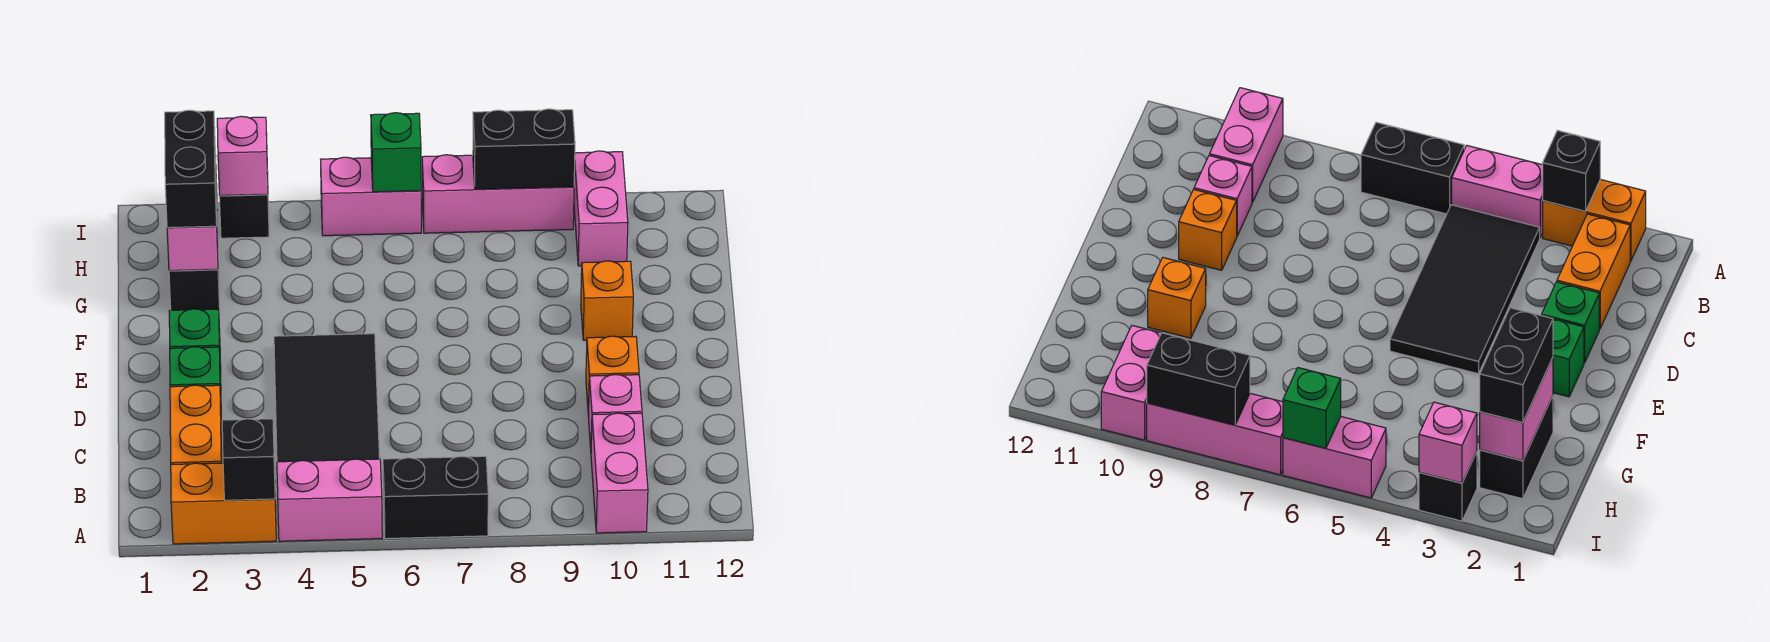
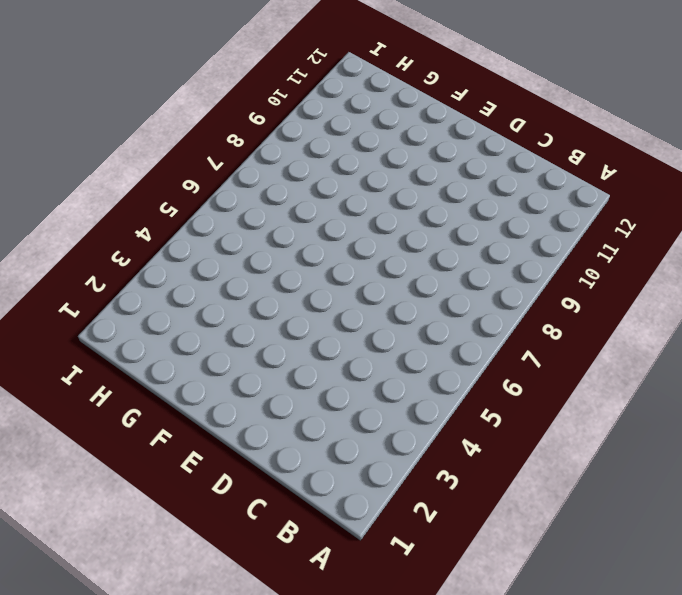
none -> orange 1x2 brick [171,463,276,544]
none -> pink 1x2 brick [277,459,382,541]
none -> black 1x2 brick [383,456,488,539]

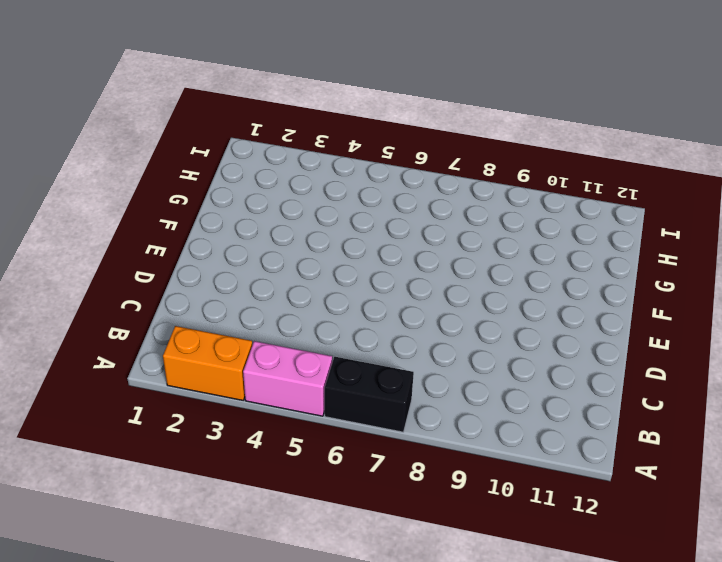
none -> pink 1x2 brick [591,413,648,533]
none -> orange 1x2 brick [170,385,222,464]
none -> black 2x4 tile [274,334,380,462]

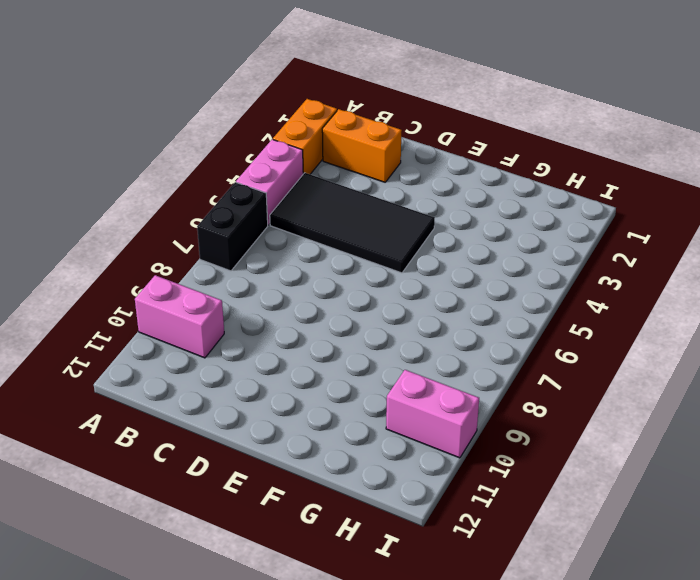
none -> pink 1x1 brick [588,375,642,448]
none -> green 1x1 brick [170,347,221,399]
none -> orange 1x1 brick [586,336,639,416]

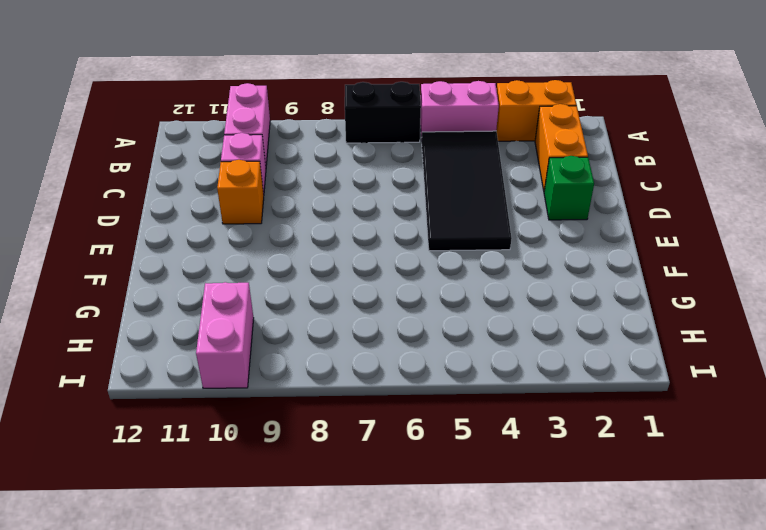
none -> green 1x1 brick [169,309,221,376]
none -> orange 1x1 brick [581,261,633,340]
none -> black 1x2 brick [169,212,220,312]

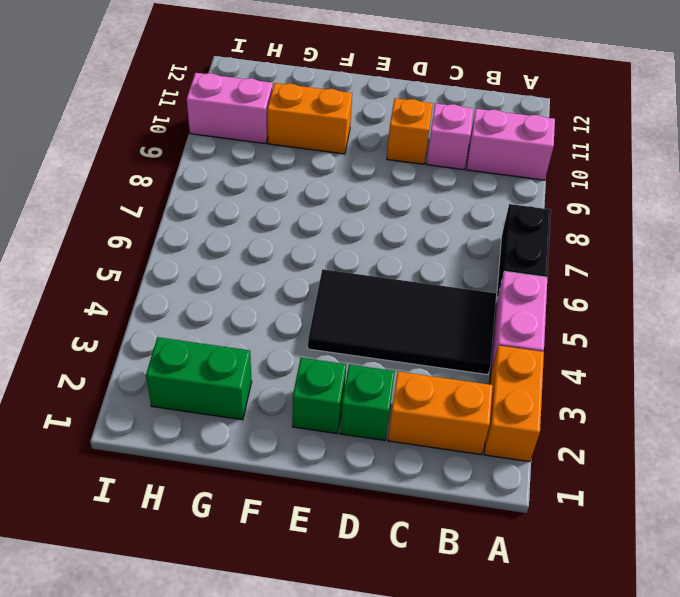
orange 1x2 brick [267,83,352,154] -> orange 1x1 brick [581,261,633,340]
green 1x2 brick [146,337,252,420] -> black 1x2 brick [169,212,220,312]
none -> black 1x1 brick [219,170,269,238]
none -> pink 1x2 brick [321,157,421,236]
none -> pink 1x3 brick [422,155,574,233]

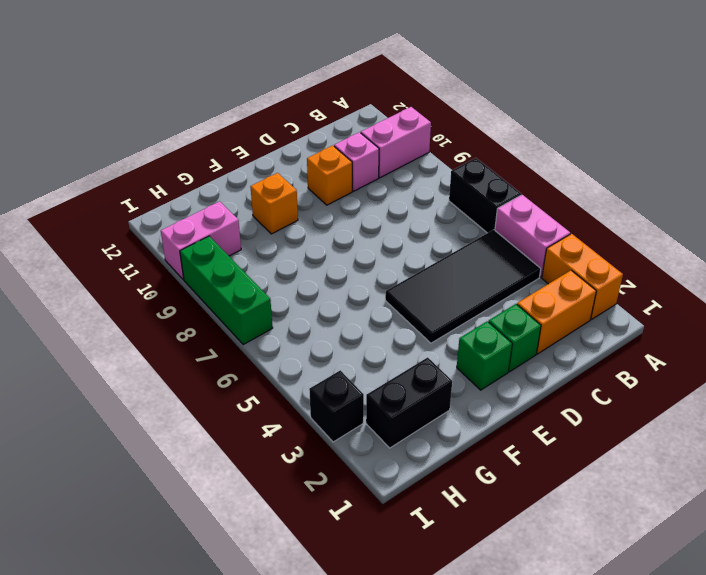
green 1x3 brick [180,236,273,345] -> pink 1x3 brick [422,155,574,233]
none -> pink 1x2 brick [321,157,421,236]
none -> black 1x1 brick [222,419,275,500]
none -> pink 1x2 brick [167,184,218,271]

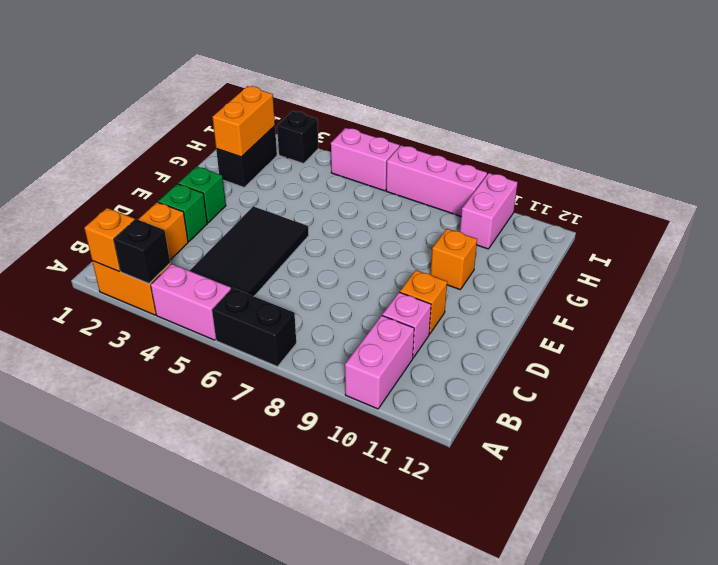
orange 1x1 brick [84,208,135,271] -> none
orange 1x2 brick [212,86,275,157] -> pink 1x2 brick [167,184,218,271]
none -> pink 1x1 brick [217,116,268,196]
none -> green 1x1 brick [371,113,421,192]
none -> black 1x2 brick [473,109,575,189]

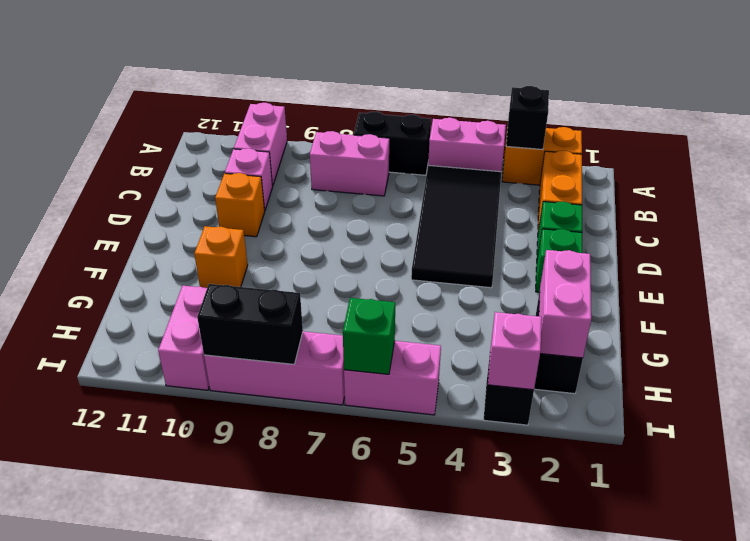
pink 1x2 brick [310,131,389,196] -> none
none -> black 1x2 brick [165,110,217,228]

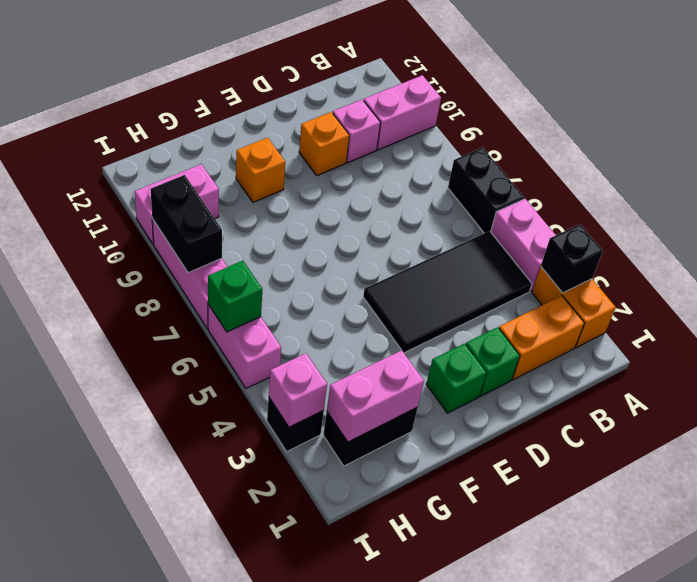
none -> black 1x2 brick [165,110,217,228]

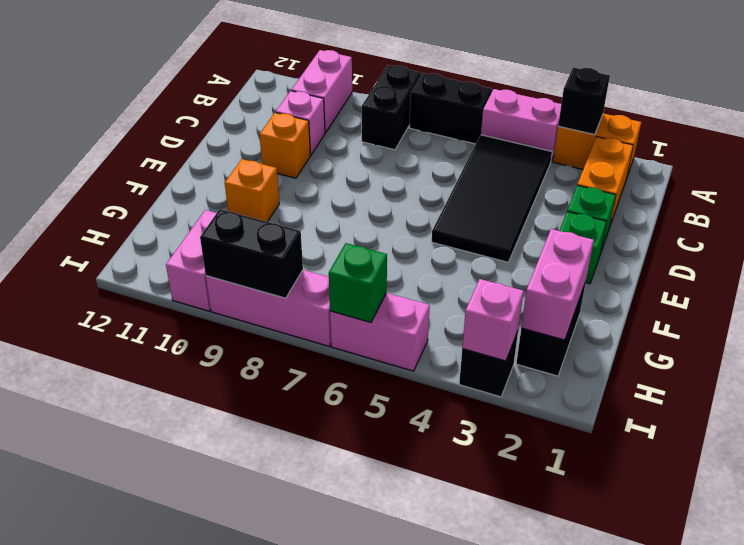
black 1x2 brick [362,65,421,150] -> black 1x2 brick moved to [165,110,217,228]

